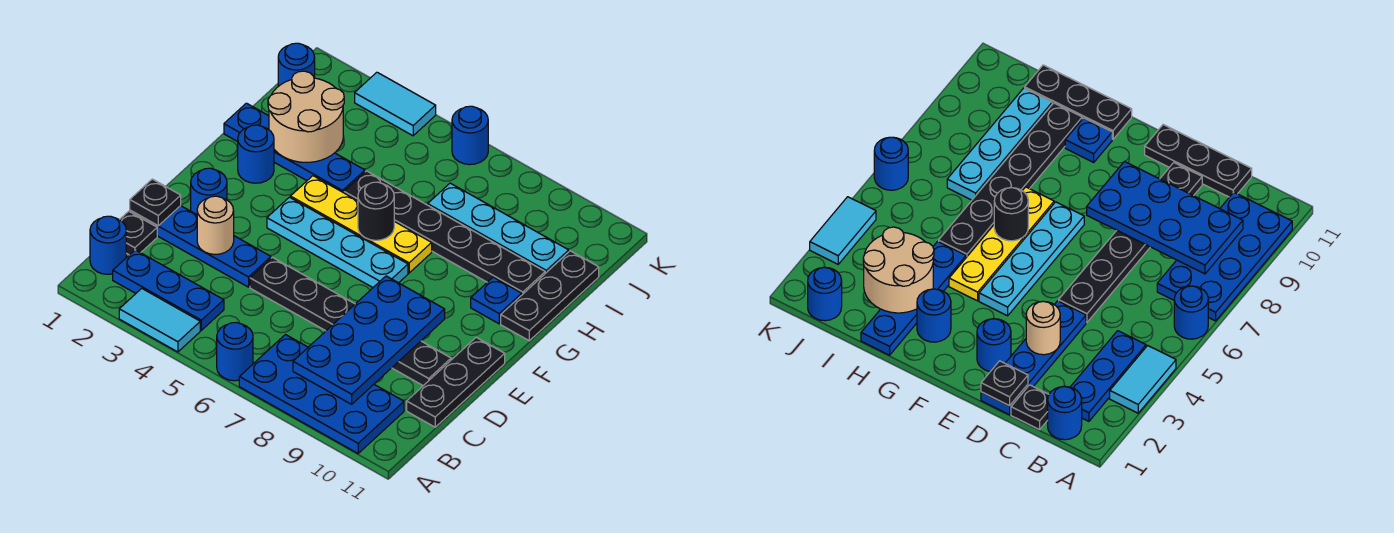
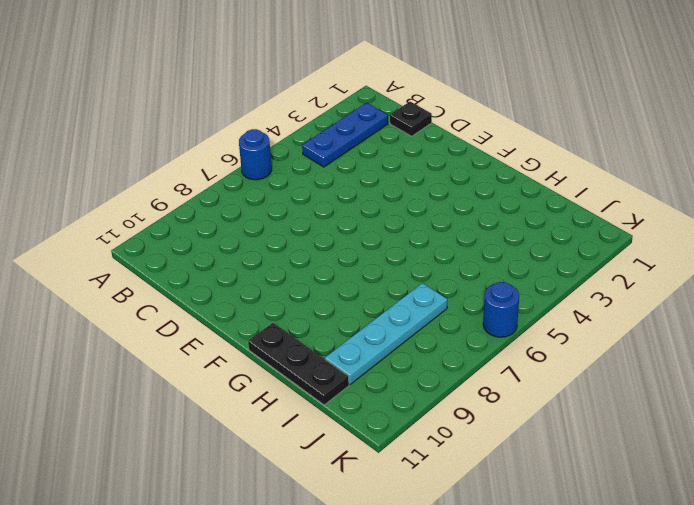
none -> cyan 1x2 tile [119,288,200,352]
none -> blue 2x4 plate [239,335,404,453]
none -> blue 1x1 round brick [90,216,126,274]

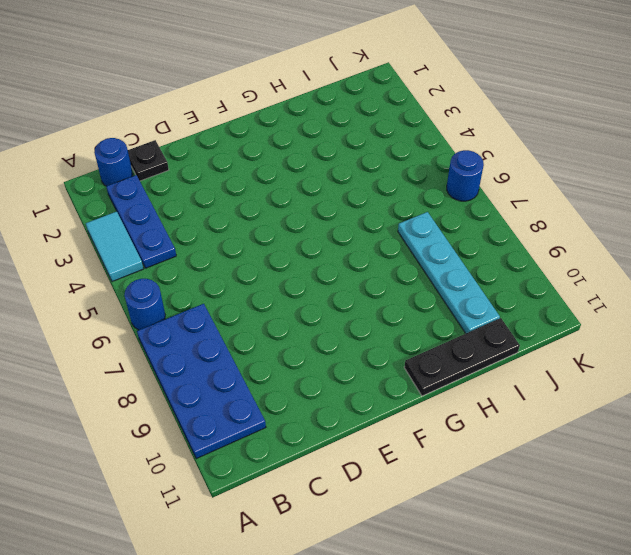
none -> black 1x3 plate [407,337,505,427]
none -> blue 1x4 plate [130,206,271,287]
none -> black 1x6 plate [250,257,451,386]

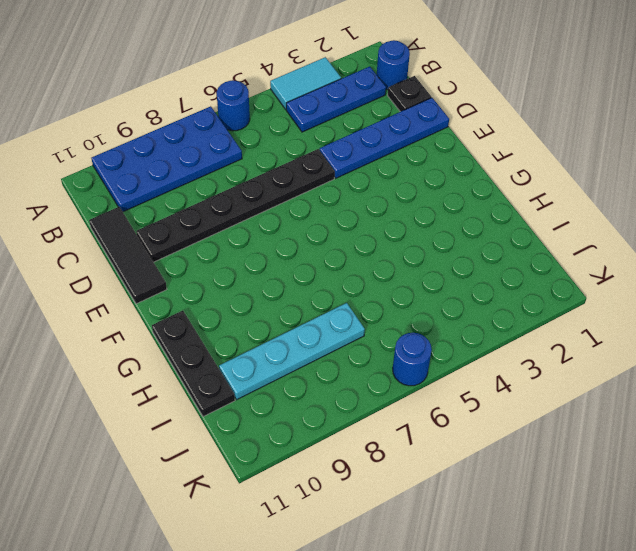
black 1x3 tile [89,207,167,304] -> black 1x3 plate [407,337,505,427]
none -> blue 1x1 round brick [191,168,227,215]
none -> cyan 1x4 plate [267,197,408,287]
none -> blue 1x1 round brick [238,125,274,183]

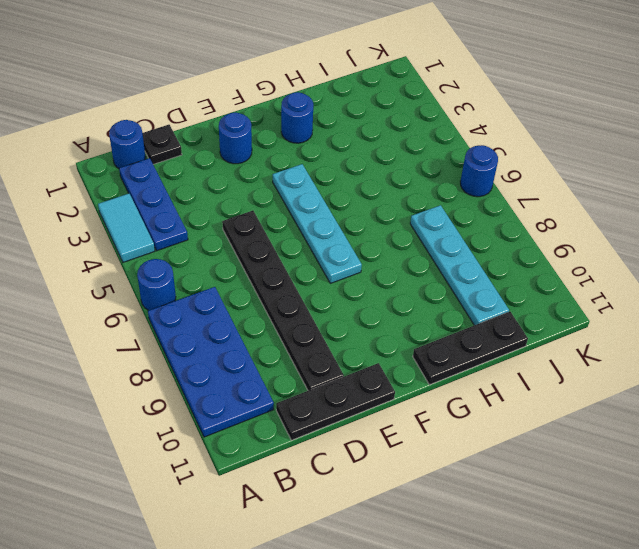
none -> blue 1x4 plate [130,206,271,287]
none -> yellow 1x4 plate [290,176,432,273]
none -> blue 1x1 plate [471,277,522,324]

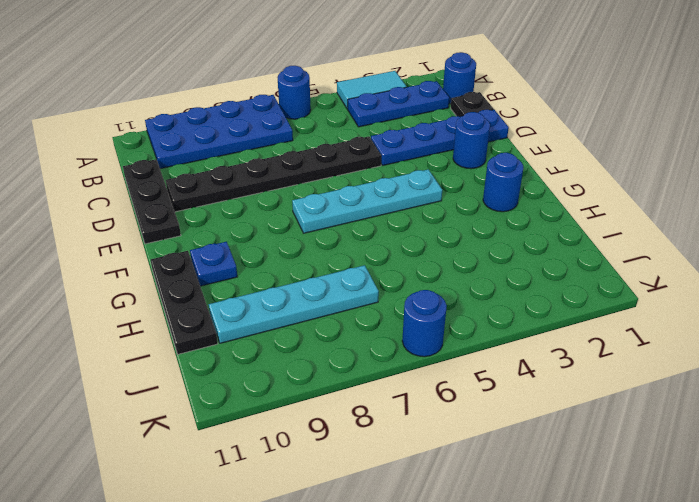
none -> yellow 1x4 plate [290,176,432,273]
none -> blue 1x4 plate [224,103,365,193]
none -> black 1x6 plate [344,171,545,295]

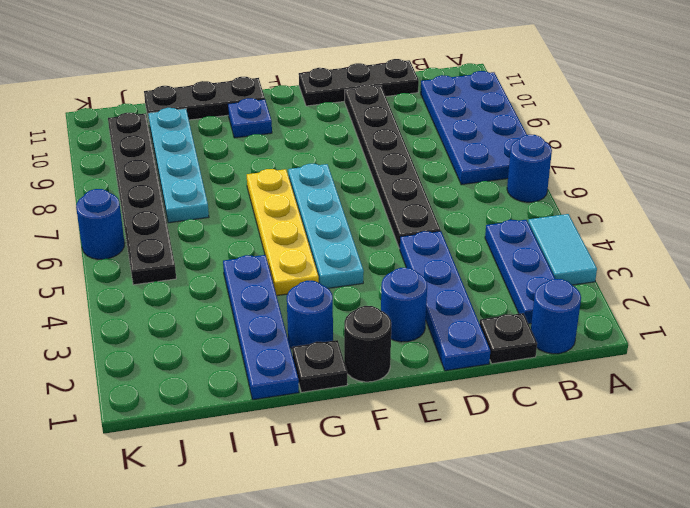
black 1x1 round brick [344,306,391,382] -> black 1x1 round brick moved to [358,182,394,240]
black 1x1 plate [292,340,347,392] -> black 1x1 plate moved to [130,179,181,226]
black 1x6 plate [108,113,176,285] -> black 1x6 plate moved to [344,171,545,295]
none -> blue 1x1 round brick [278,43,315,86]
none -> cyan 1x2 tile [355,72,436,136]
none -> blue 2x4 plate [293,276,445,404]

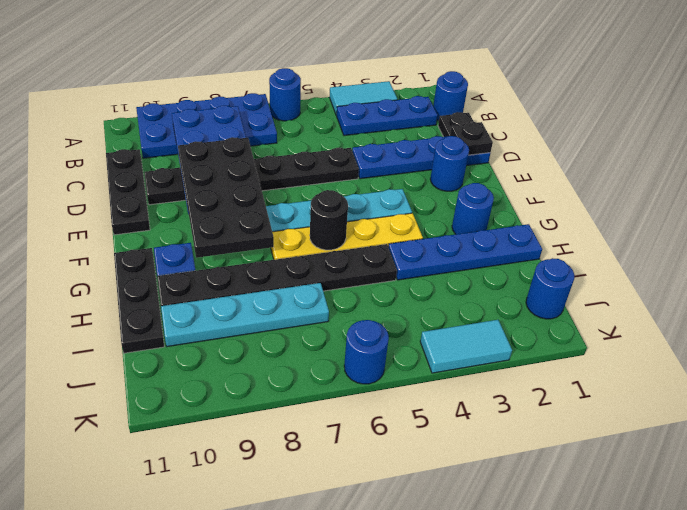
black 2x4 plate [178,137,274,258] -> none
none -> tan 1x1 round brick [197,196,234,254]
none -> tan 2x2 round brick [268,71,344,162]

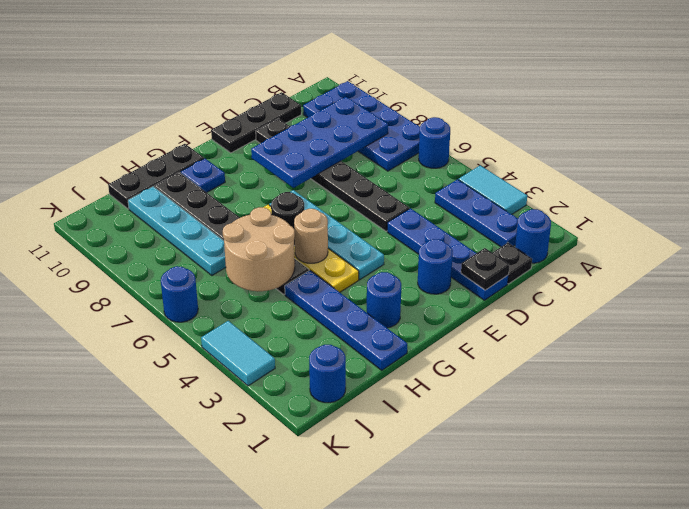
tan 1x1 round brick [294,209,328,263] -> tan 1x1 round brick moved to [197,196,234,254]
tan 2x2 round brick [223,207,295,291] -> tan 2x2 round brick moved to [268,71,344,162]

